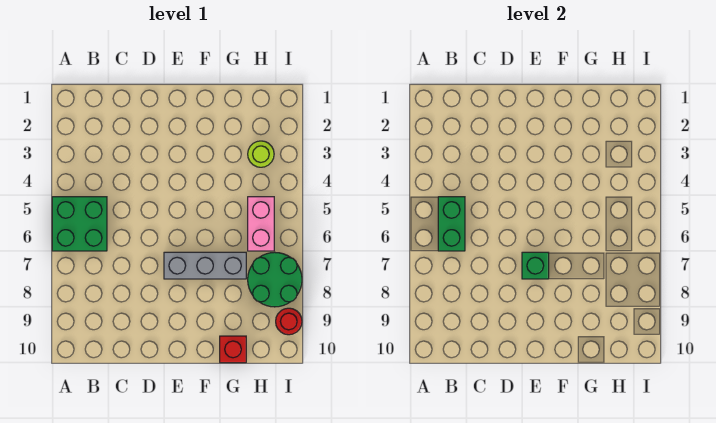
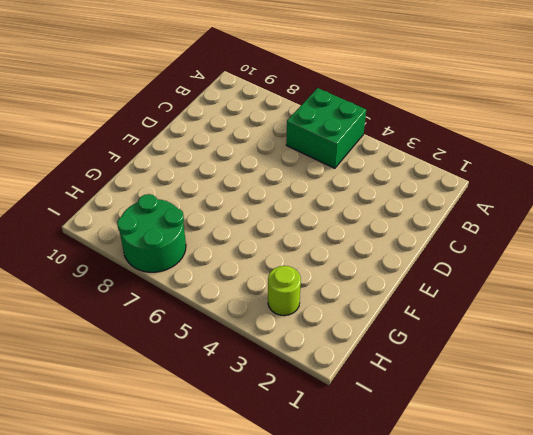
none -> grey 1x3 brick [164,252,246,279]
none -> red 1x1 brick [220,336,246,363]

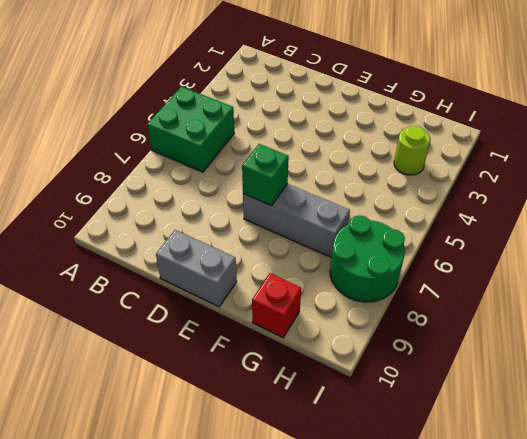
grey 1x2 brick [156,230,237,307] -> none
none -> pink 1x2 brick [248,197,274,251]
none -> red 1x1 round brick [276,308,302,335]

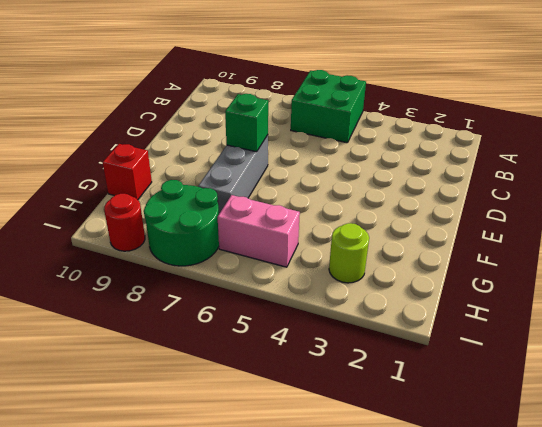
none -> green 1x2 brick [438,197,465,251]

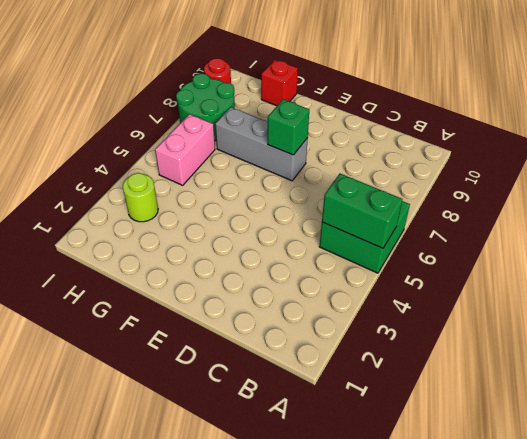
green 1x2 brick [322,174,402,248] -> green 1x2 brick turned to [438,197,465,251]

